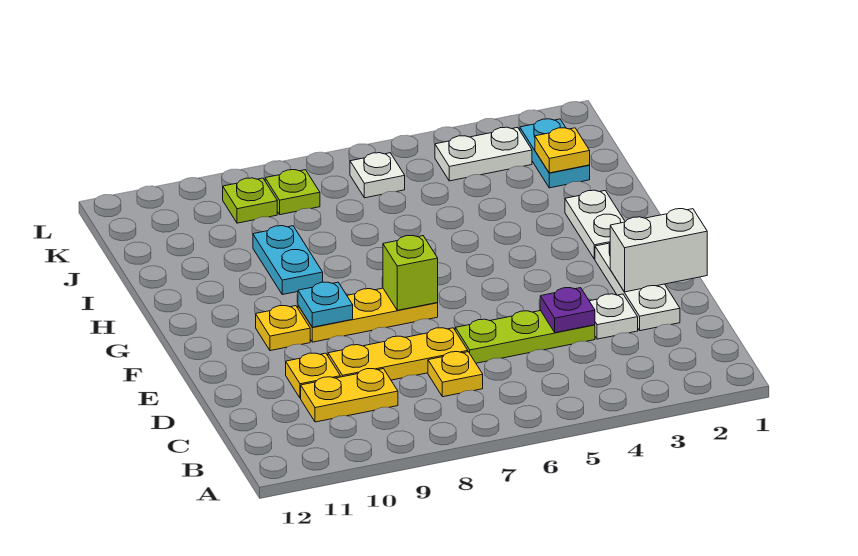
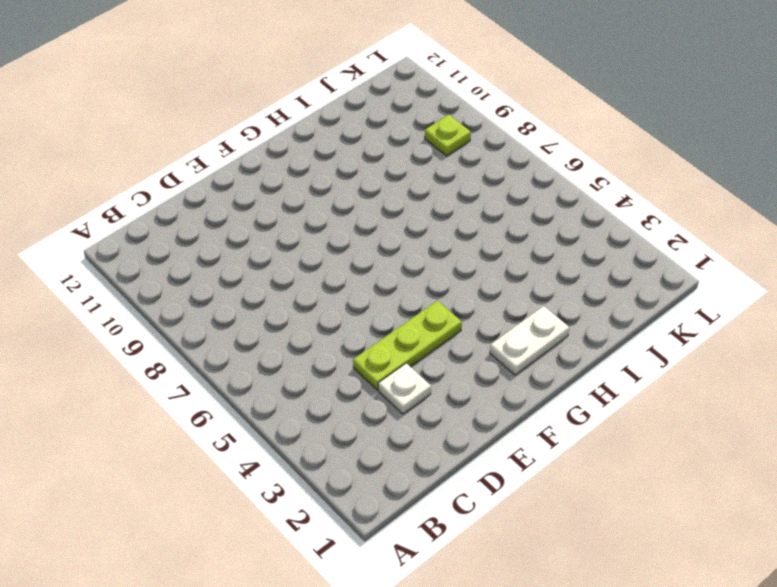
lime 1x3 plate [353,301,462,390] -> lime 1x3 plate turned to [455,311,595,363]
none -> yellow 1x1 plate [428,352,483,397]
none -> yellow 1x2 plate [301,369,398,422]
none -> white 1x3 plate [595,243,680,331]

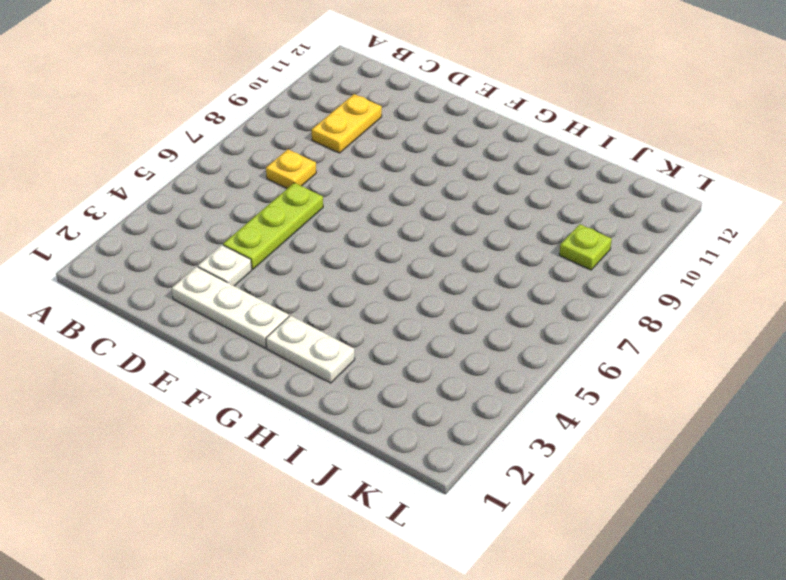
none -> yellow 1x3 plate [328,328,468,380]
none -> yellow 1x1 plate [286,353,340,398]
none -> yellow 1x3 plate [298,288,438,342]

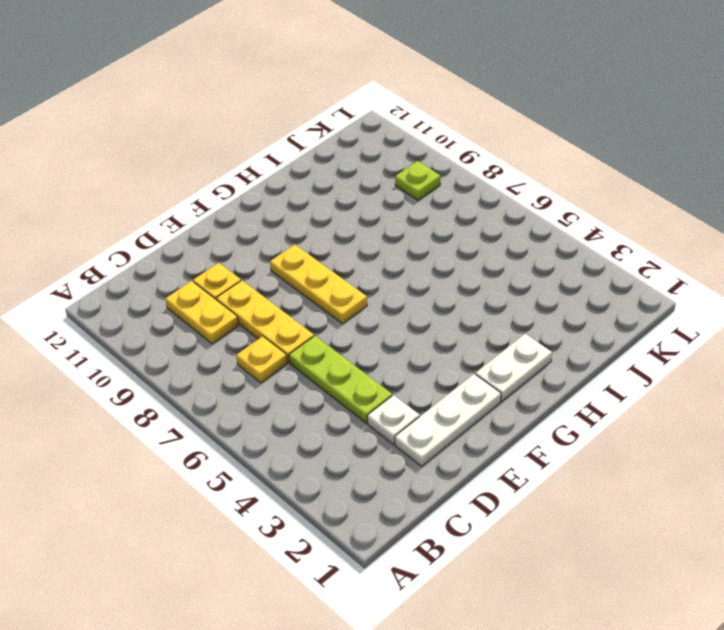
none -> yellow 1x1 plate [256,306,310,351]
none -> cyan 1x2 plate [253,226,323,295]
none -> cyan 1x2 plate [520,119,590,188]

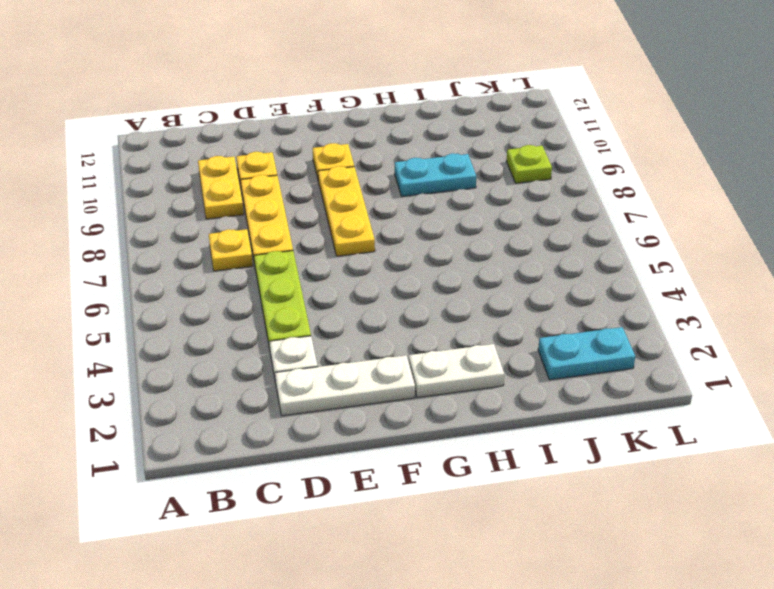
none -> white 1x2 plate [435,127,532,181]
none -> white 1x1 plate [350,153,405,198]
none -> lime 1x1 plate [265,170,320,215]

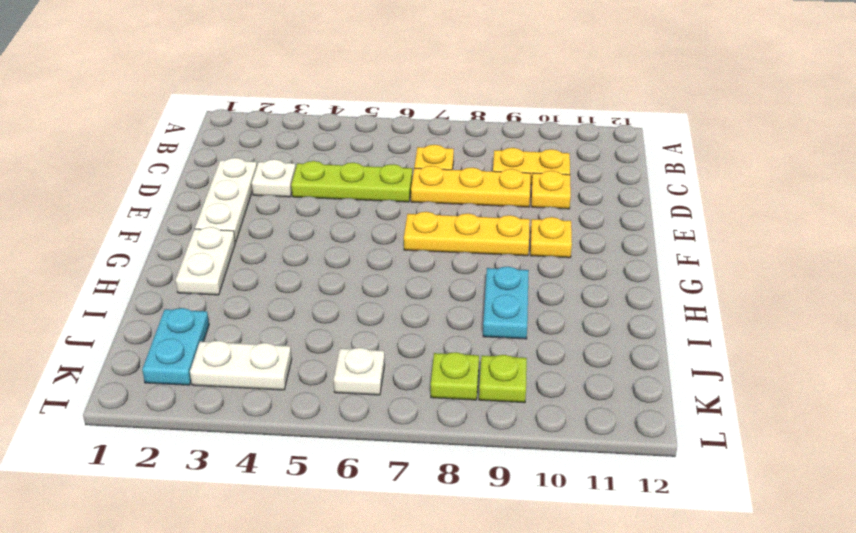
none -> purple 1x1 plate [540,288,595,333]
none -> white 1x2 brick [610,209,707,292]
none -> lime 1x1 brick [383,236,438,310]

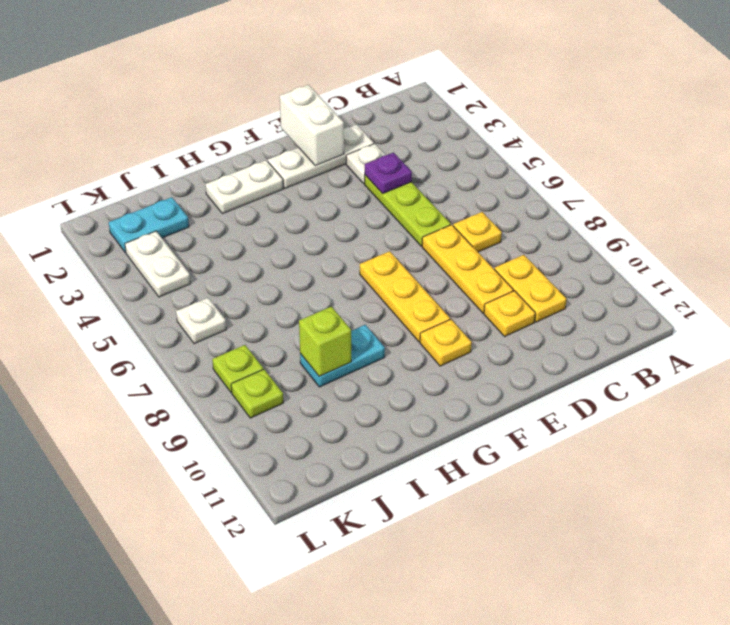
lime 1x1 brick [299,307,351,376] -> lime 1x1 brick moved to [383,236,438,310]
none -> cyan 1x1 plate [298,282,353,327]
none -> yellow 1x1 plate [535,128,590,173]

